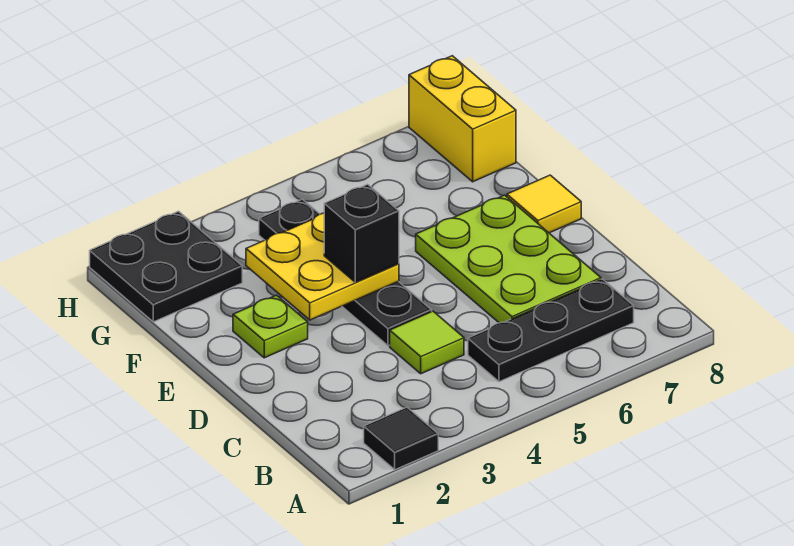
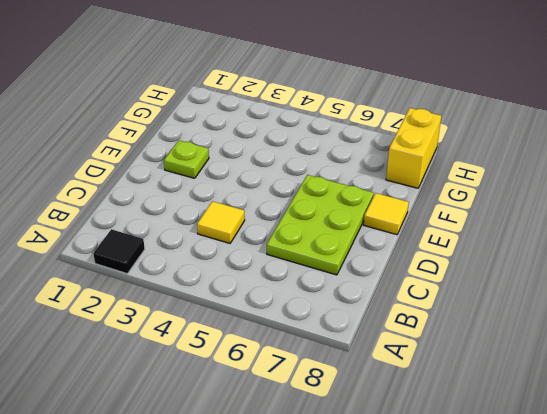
yellow 1x1 tile [197,201,245,243] -> lime 1x1 tile [390,311,464,374]
none -> black 1x3 plate [468,279,634,382]
none -> black 1x4 plate [259,199,432,346]

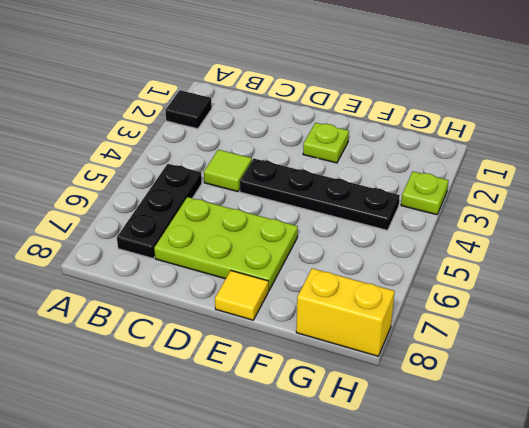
lime 1x1 plate [401,171,449,215] -> none
none -> black 2x2 plate [90,211,242,322]
none -> yellow 2x2 plate [246,213,399,320]

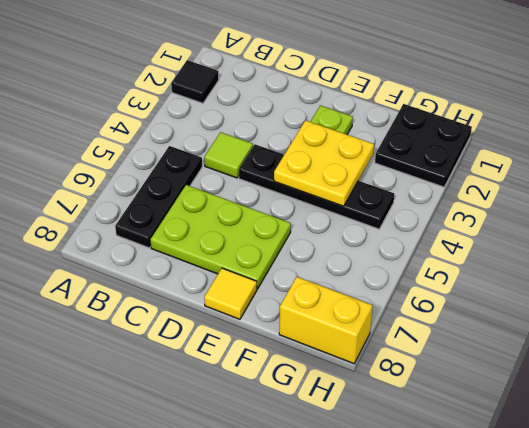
none -> black 1x1 brick [324,184,399,282]

